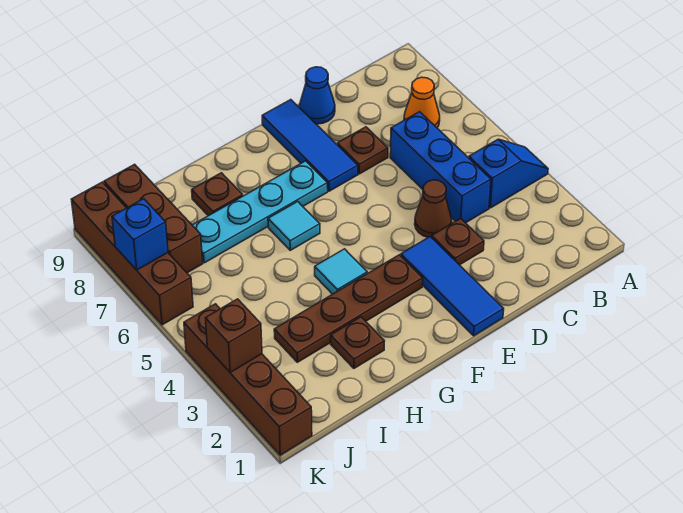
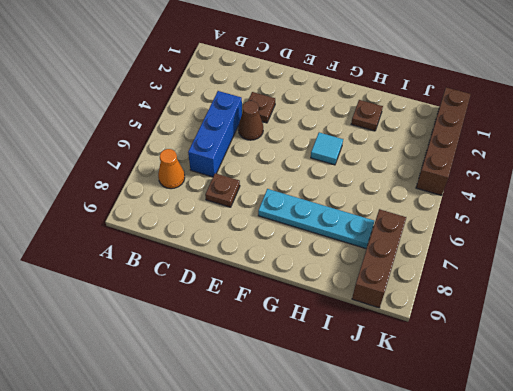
none -> blue 1x2 slope [469,139,548,208]
none -> blue 1x1 cone [300,67,335,124]
none -> blue 1x3 tile [401,237,504,336]

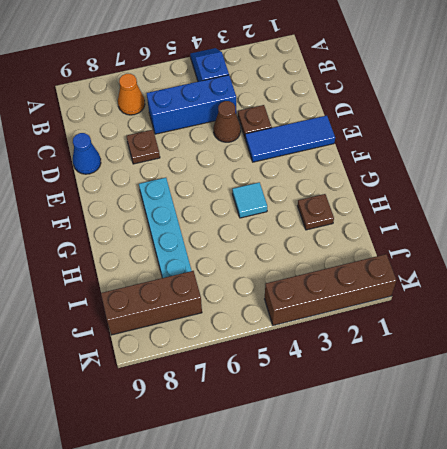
none -> blue 1x3 tile [262,100,358,191]
none -> brown 1x4 plate [274,255,423,362]
none -> cyan 1x1 tile [268,202,320,250]

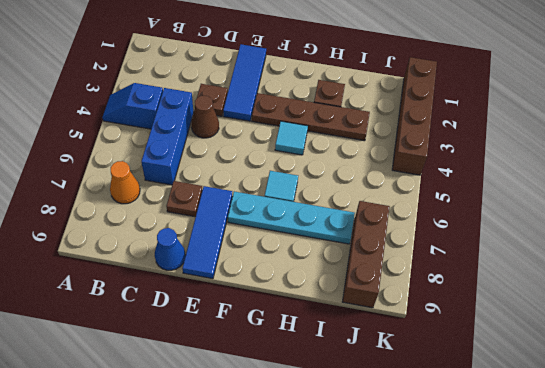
none -> brown 1x1 plate [192,173,243,216]
none -> brown 1x4 brick [71,182,193,325]
none -> brown 1x1 brick [205,299,262,372]

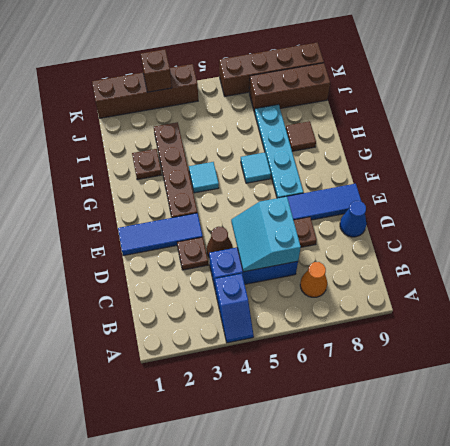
cyan 2x2 slope [231,197,301,272] -> none
brown 1x1 tile [286,121,316,151] -> brown 1x1 plate [192,173,243,216]
none -> blue 1x1 brick [112,199,168,270]

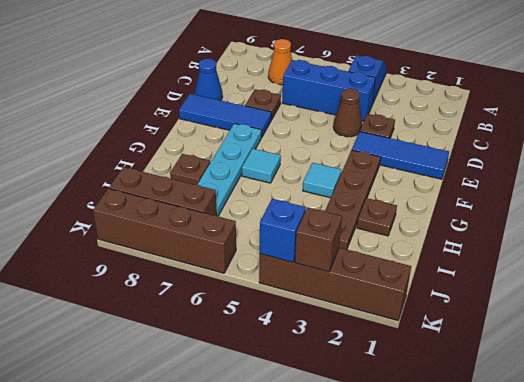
blue 1x1 brick [260,199,306,262] -> blue 1x1 brick moved to [112,199,168,270]

